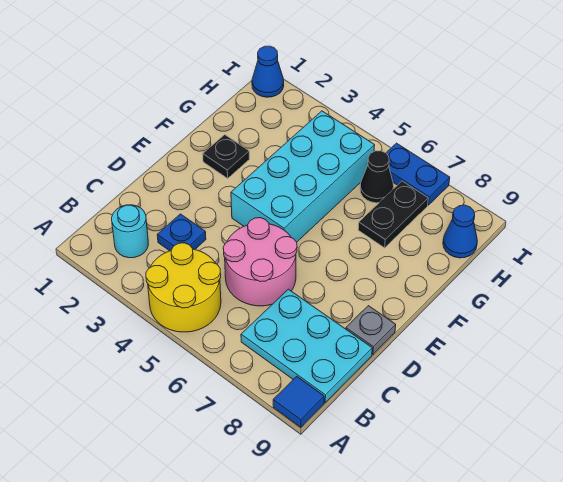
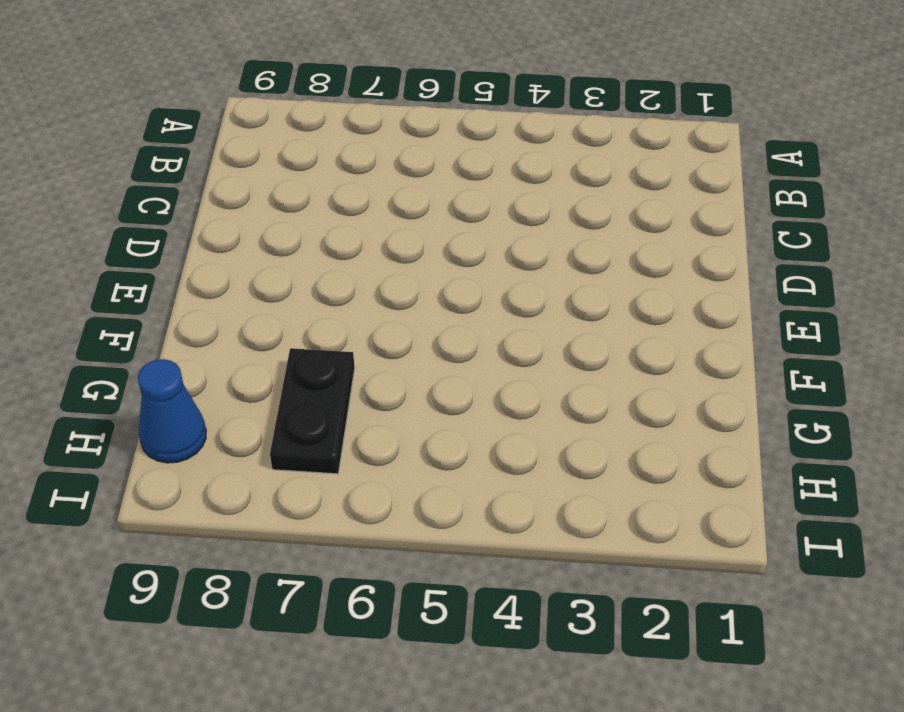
none -> yellow 2x2 round brick [146,243,221,332]
none -> blue 1x1 tile [273,376,324,427]
none -> cyan 1x1 round brick [112,205,148,258]

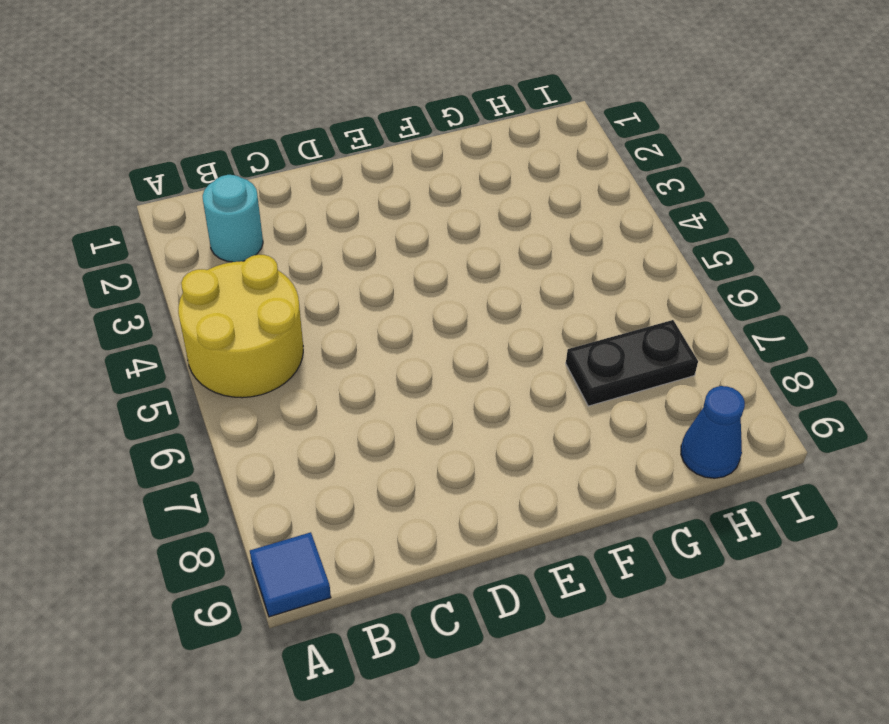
none -> cyan 2x3 plate [241,289,372,402]
none -> blue 1x1 plate [157,214,206,251]
none -> pink 2x2 round brick [223,218,297,306]

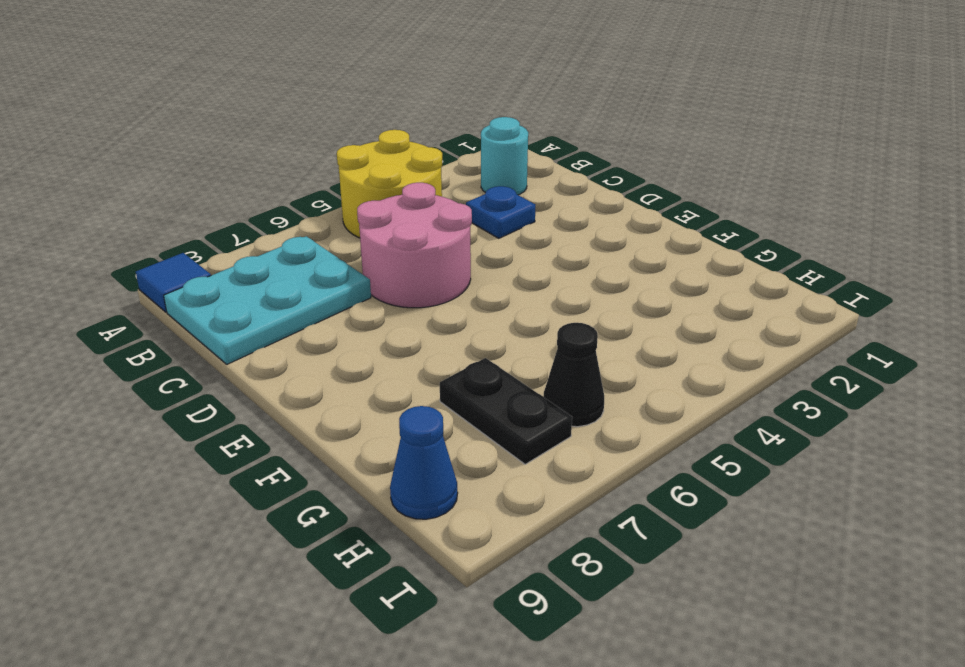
none -> grey 1x1 plate [346,306,396,354]
none -> cyan 2x4 brick [231,111,375,242]
none -> black 1x1 plate [203,135,249,178]

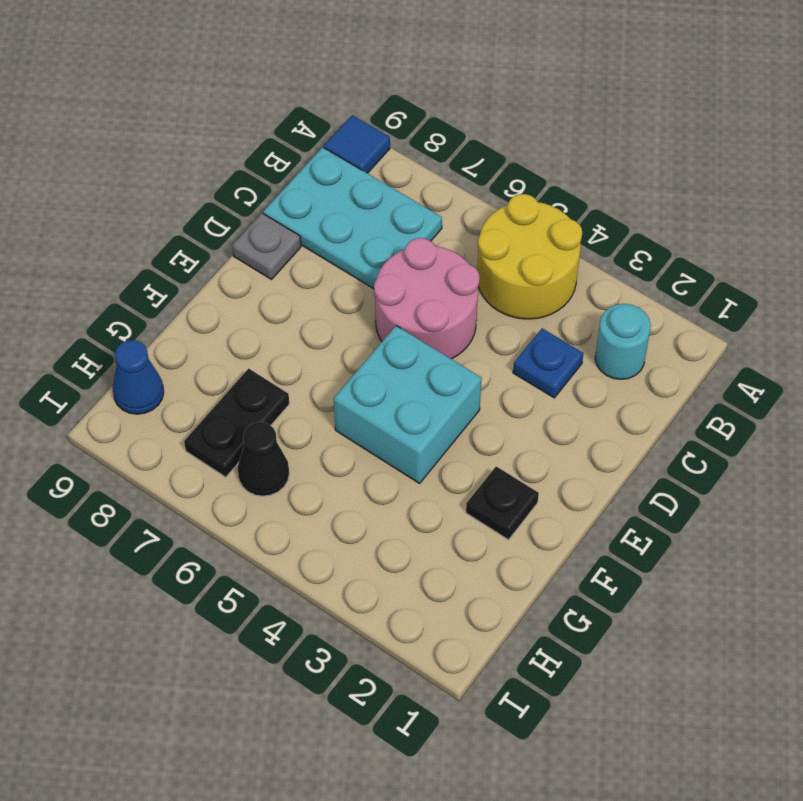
cyan 2x2 brick [334,326,482,483] -> cyan 2x4 brick [231,111,375,242]
none -> blue 1x1 cone [252,46,284,97]
none -> blue 1x2 plate [386,143,450,205]

